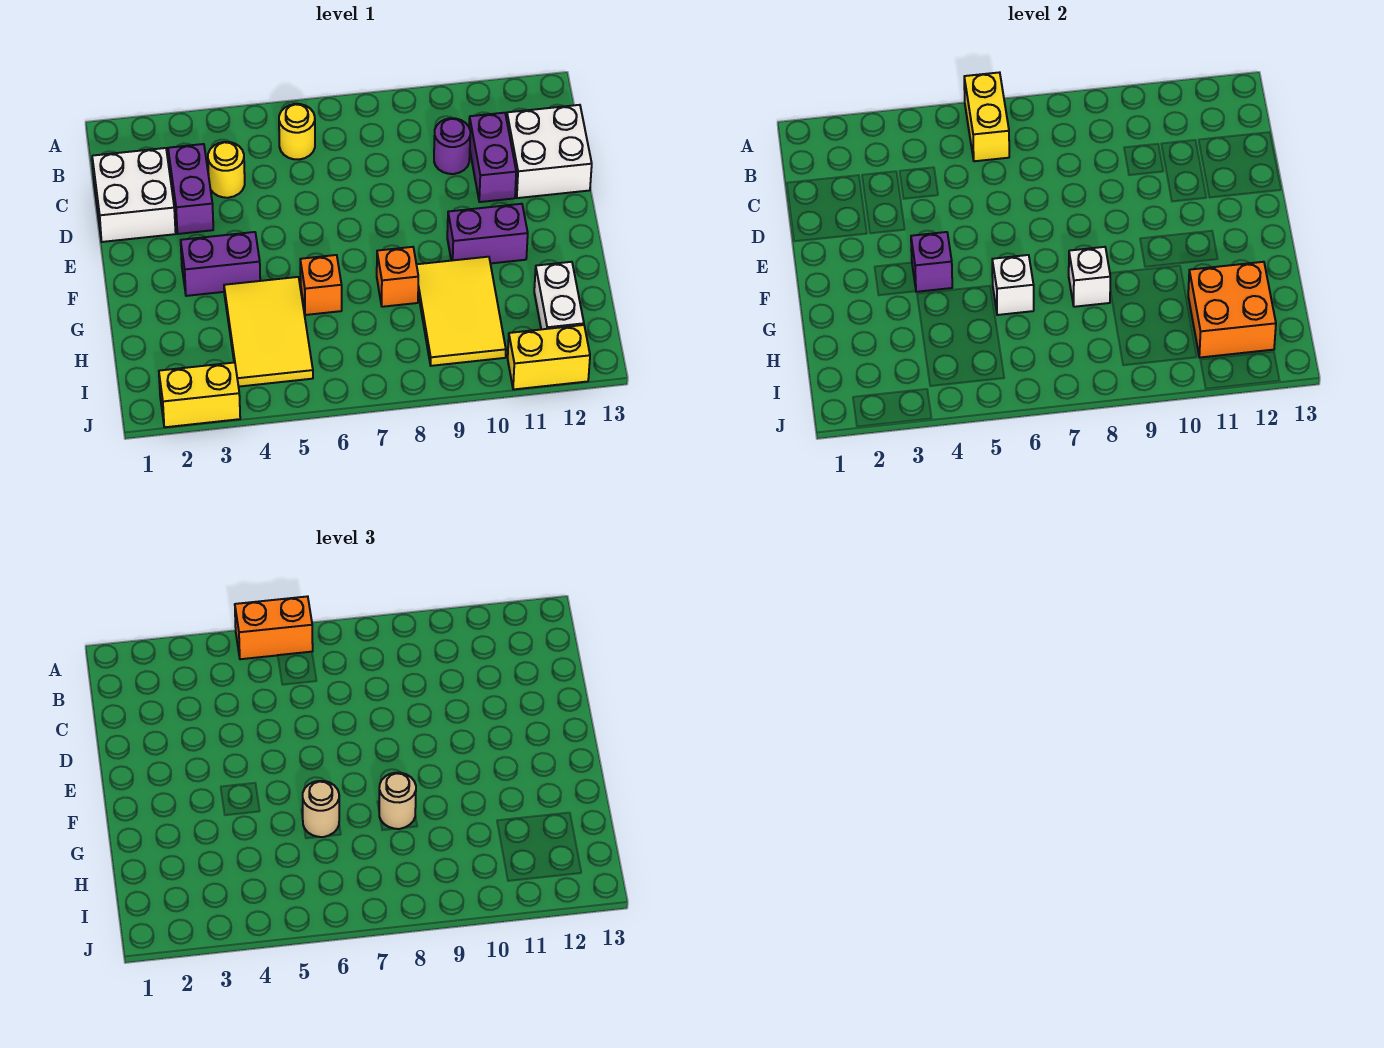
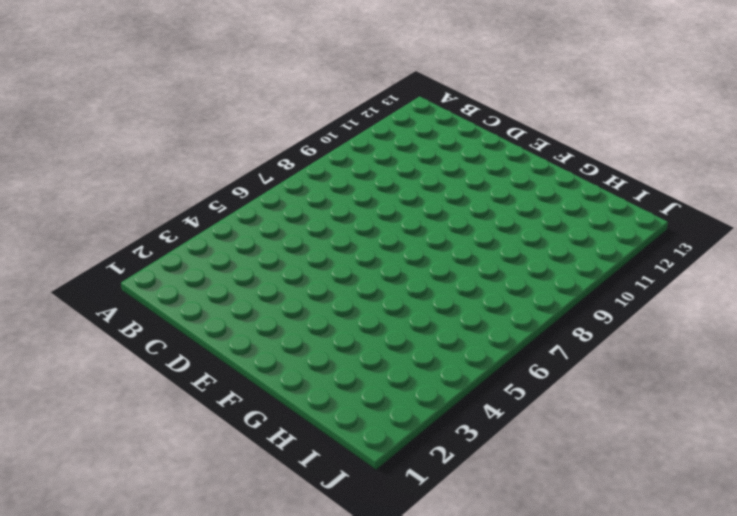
none -> yellow 1x1 round brick [279,104,315,160]
none -> white 2x2 brick [92,148,176,242]
none -> purple 1x2 brick [168,144,213,234]

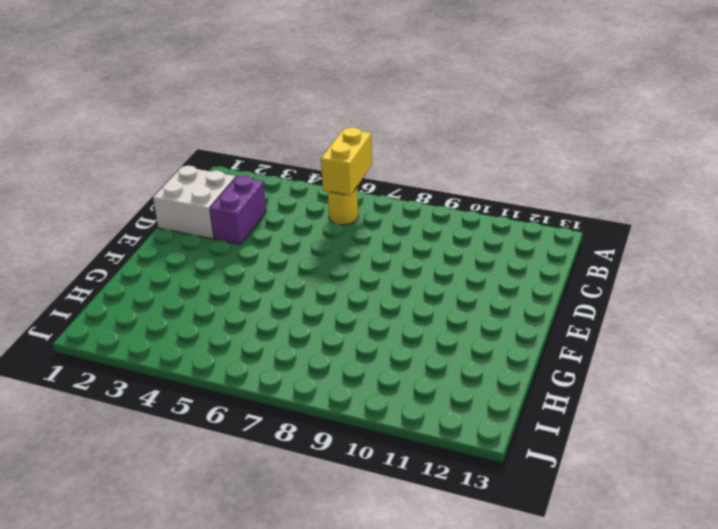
none -> yellow 1x1 round brick [208,142,245,198]
none -> purple 1x1 round brick [434,118,470,174]
none -> purple 1x2 brick [469,113,516,202]

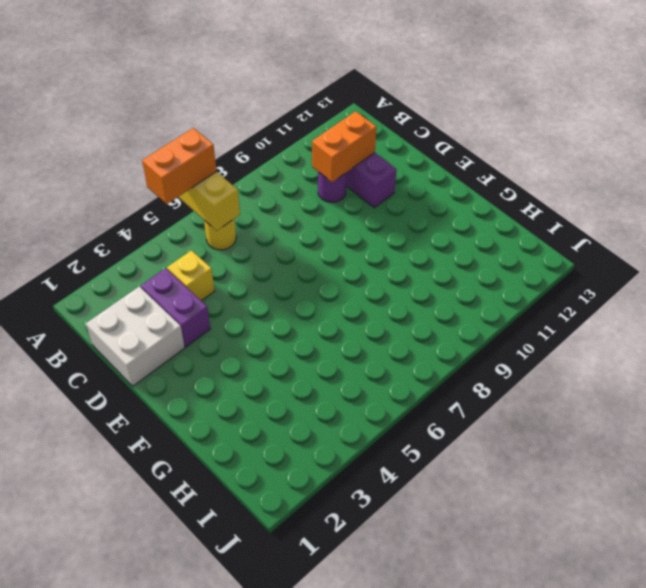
yellow 1x1 brick [167,250,214,301] -> yellow 1x1 round brick [208,142,245,198]
orange 1x2 brick [312,111,377,182] -> none
none -> white 2x2 brick [507,105,592,198]
none -> purple 1x2 brick [181,232,260,296]
none -> purple 1x2 brick [447,204,528,263]

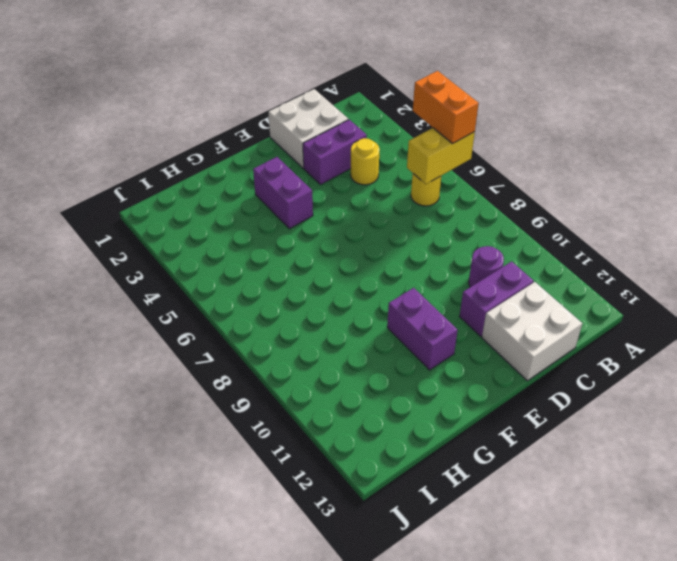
none -> yellow 2x3 tile [224,277,313,387]
none -> orange 1x1 brick [300,255,342,315]
none -> orange 1x1 brick [377,247,418,307]

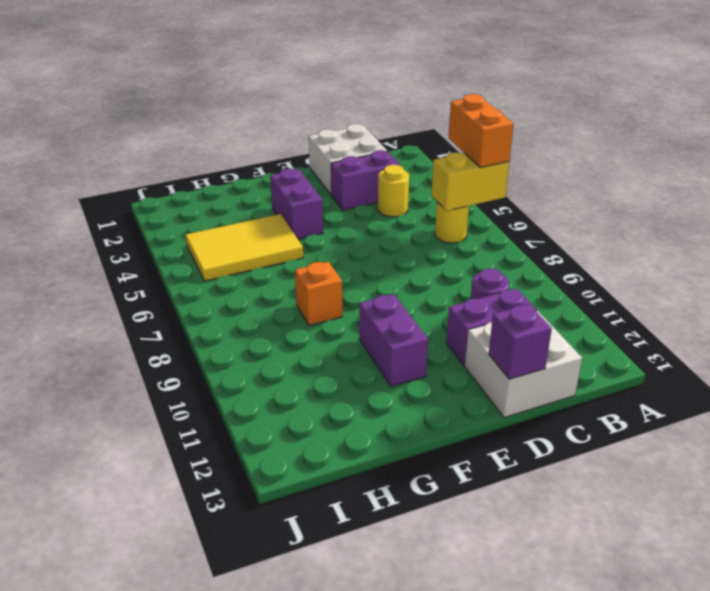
purple 1x1 brick [489,304,552,379] -> purple 1x1 brick moved to [911,232,952,292]
none -> orange 1x1 brick [300,255,342,315]
none -> yellow 2x3 tile [416,257,506,366]
none -> white 1x2 brick [534,262,584,329]

